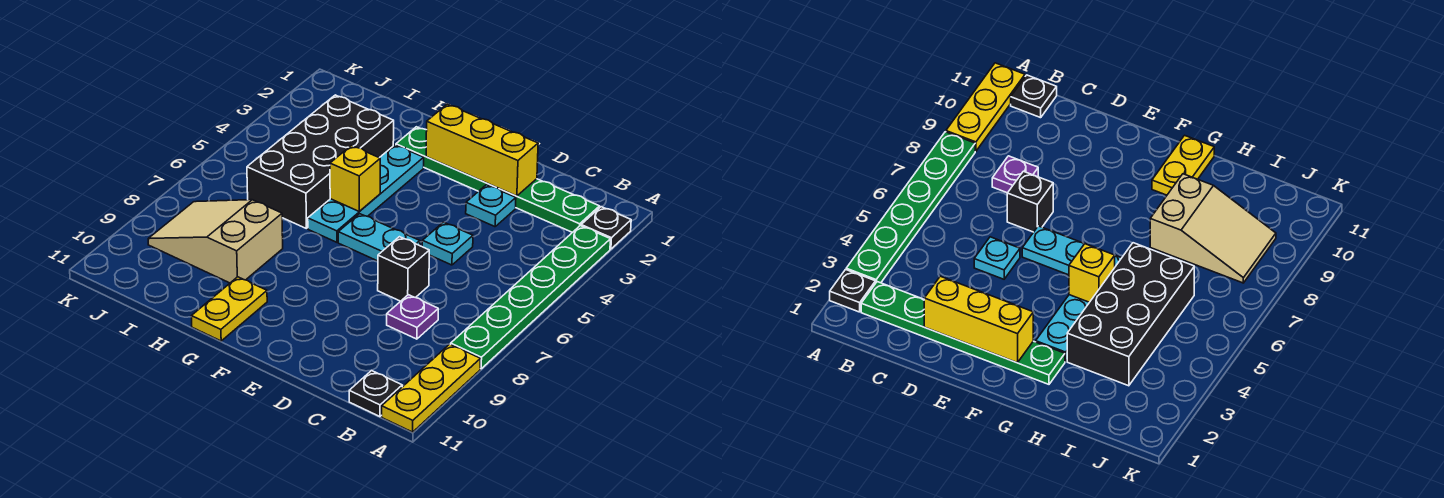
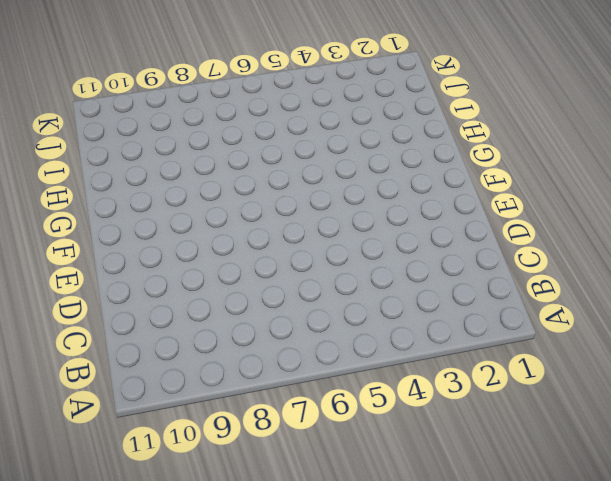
none -> black 1x1 plate [581,207,631,249]
none -> green 1x6 plate [451,226,610,369]
none -> yellow 1x3 plate [382,344,480,432]

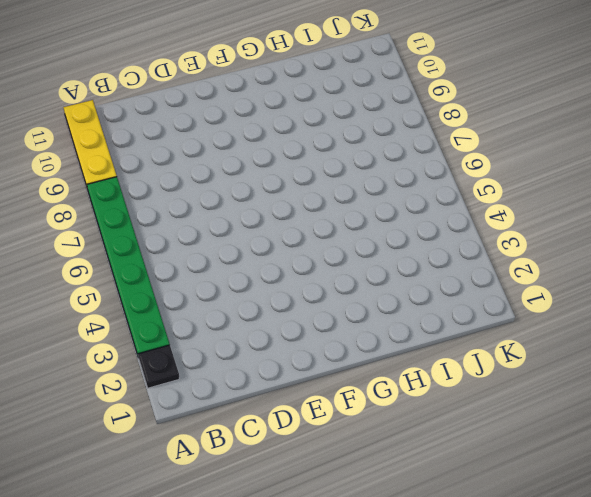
none -> green 1x6 plate [396,127,600,233]
none -> black 1x1 plate [349,370,402,417]
none -> purple 1x1 plate [387,295,438,339]

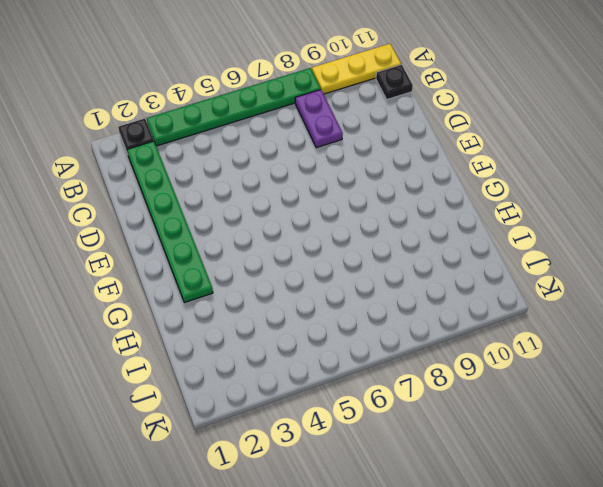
purple 1x2 plate [295,90,343,148] -> purple 1x1 plate [387,295,438,339]
none -> cyan 1x1 plate [466,185,516,227]
none -> cyan 1x1 plate [422,222,473,265]
none -> black 1x1 brick [378,237,429,301]

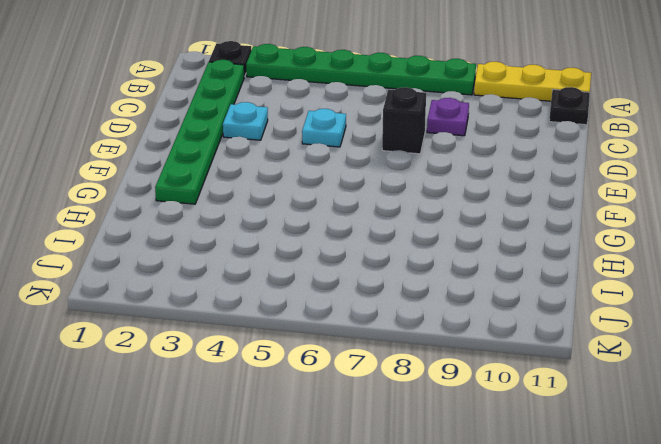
none -> cyan 1x2 plate [338,214,420,261]
none -> cyan 1x4 plate [308,145,424,242]
none -> yellow 1x2 plate [191,277,267,341]

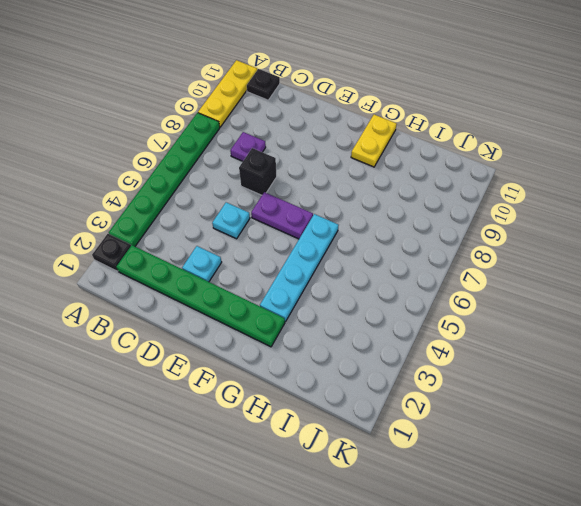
purple 1x2 plate [251,192,313,239] -> cyan 1x2 plate [338,214,420,261]
none -> black 2x4 brick [247,95,394,228]
none -> tan 2x3 slope [148,200,283,283]
none -> yellow 1x3 brick [426,104,538,196]

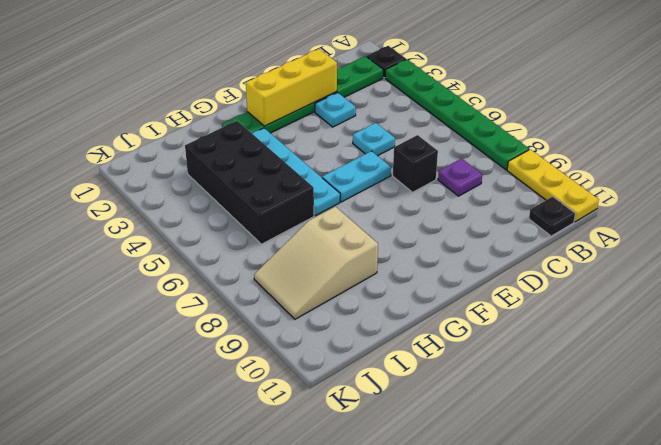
none -> yellow 1x2 plate [191,277,267,341]
none -> yellow 1x1 brick [330,146,380,211]

